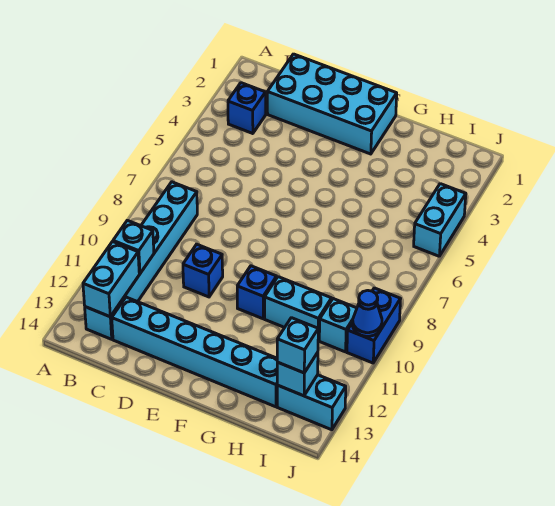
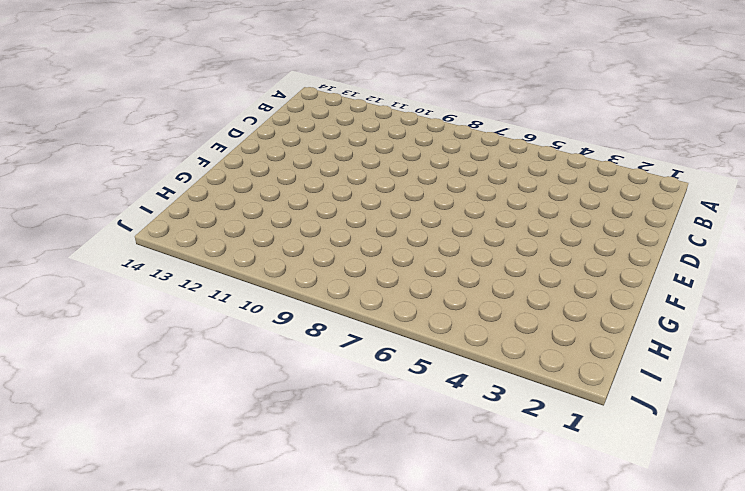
none -> blue 1x1 brick [228,83,266,134]
none -> cyan 1x6 brick [85,182,197,339]
none -> cyan 2x4 brick [267,54,397,154]

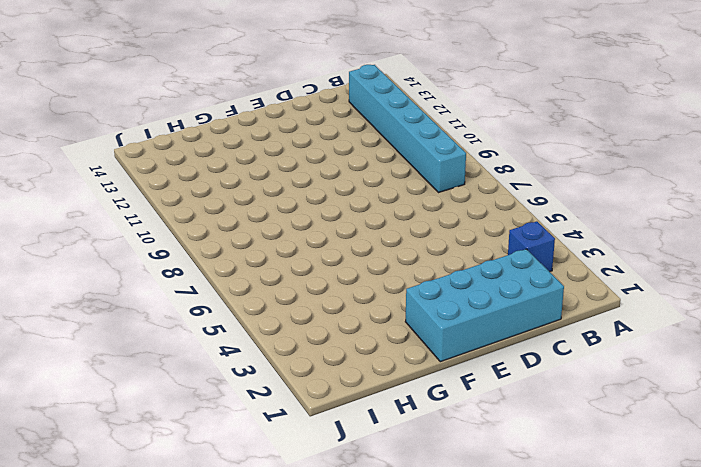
none -> cyan 1x6 brick [112,297,277,407]
none -> blue 1x1 brick [183,244,223,297]
none -> blue 1x1 brick [237,266,277,319]

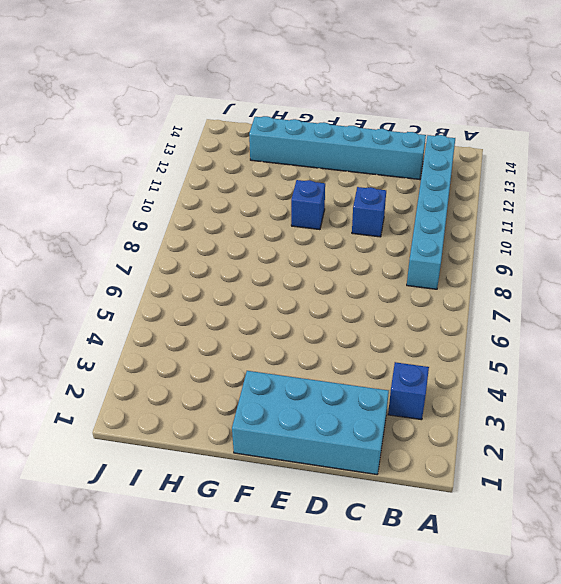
none -> cyan 1x2 brick [265,277,332,340]
none -> cyan 1x1 brick [319,299,357,352]
none -> cyan 1x2 brick [277,375,346,430]

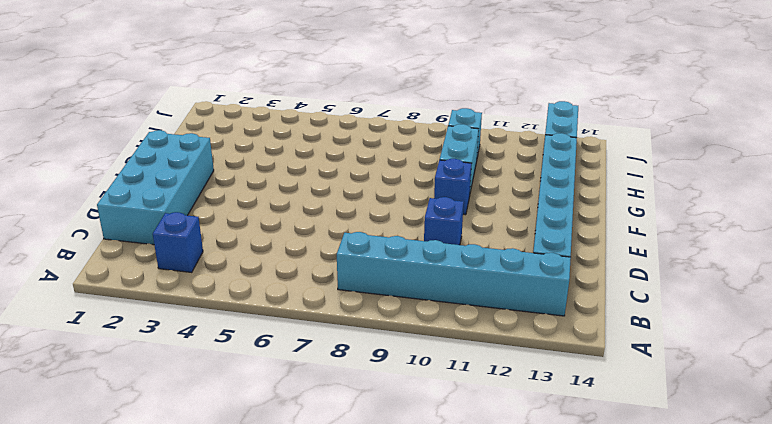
none -> cyan 1x2 brick [414,184,466,256]
none -> blue 1x2 brick [347,288,400,363]
none -> cyan 1x1 brick [113,220,154,274]

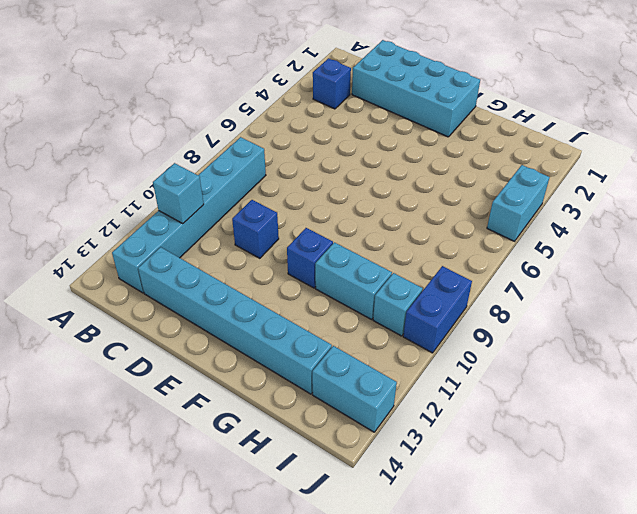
none -> cyan 1x2 brick [83,241,139,317]
none -> cyan 1x1 brick [277,352,318,396]
none -> blue 1x1 cone [353,290,382,336]

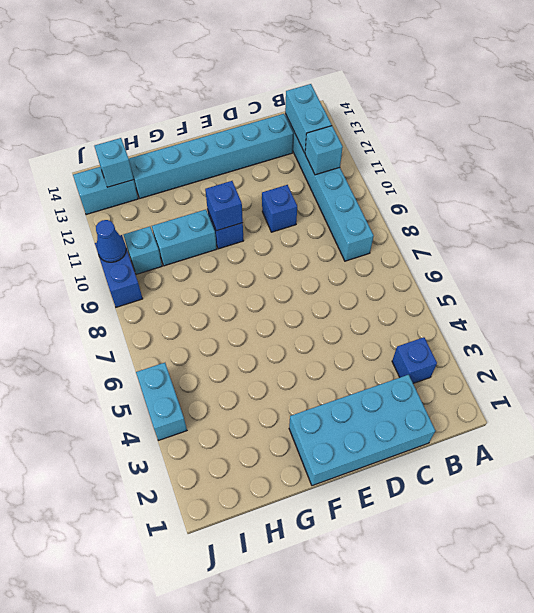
blue 1x1 brick [205,181,243,231] -> none
none -> cyan 1x1 brick [277,318,318,373]

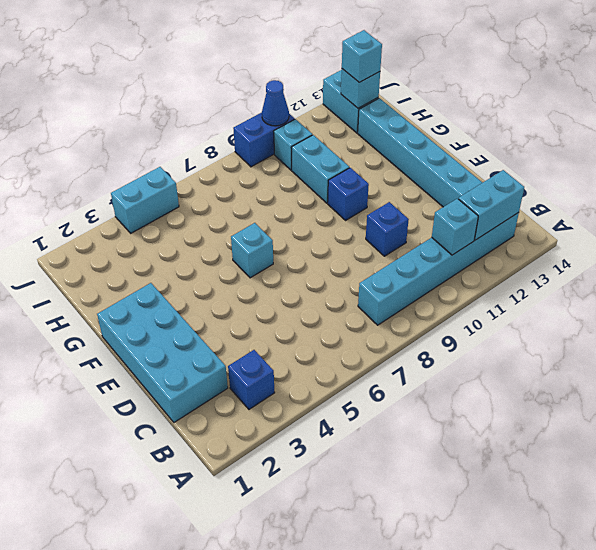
cyan 1x1 brick [231,223,273,278] -> none

